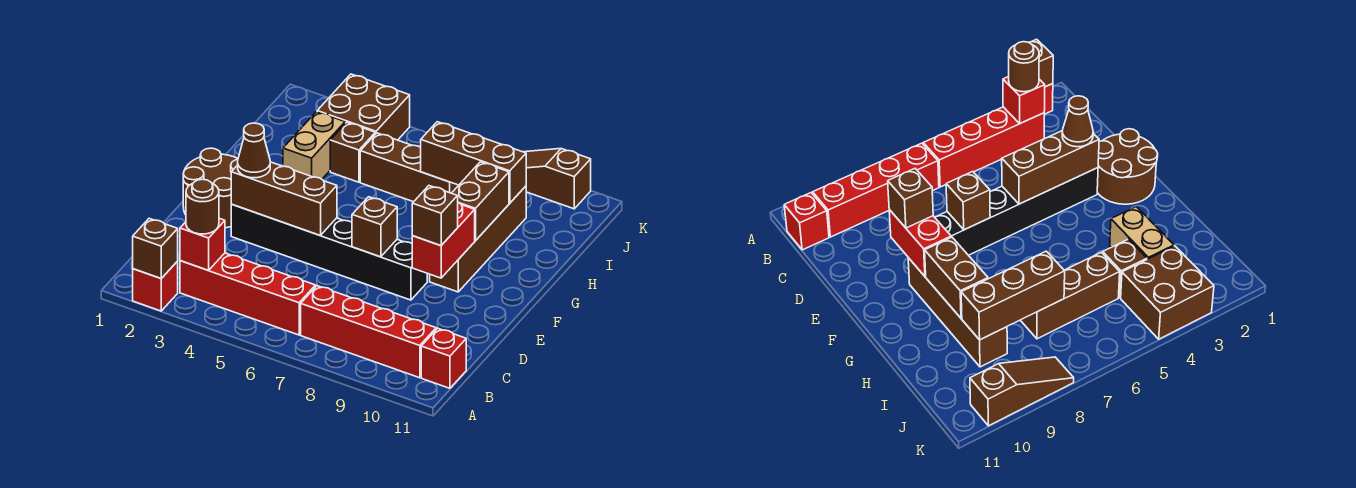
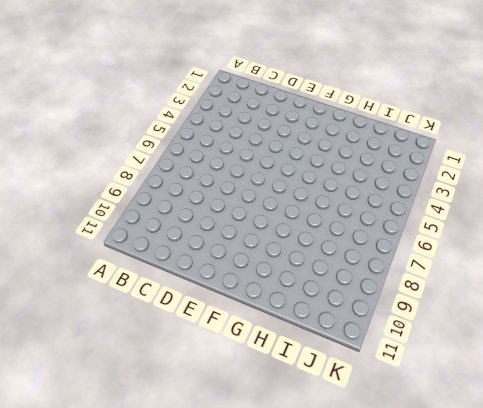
none -> red 1x1 brick [133,261,178,311]
none -> red 1x4 brick [180,253,316,335]
none -> red 1x4 brick [301,286,436,378]

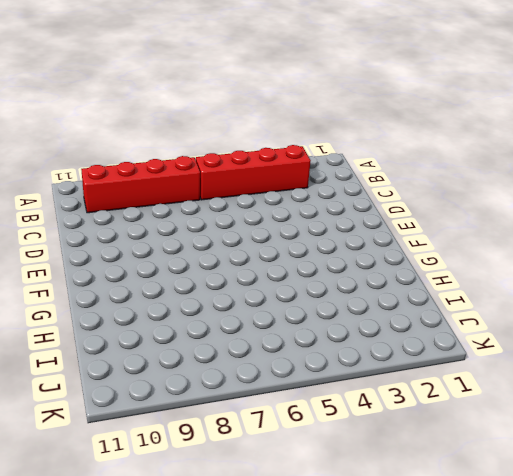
none -> red 1x1 brick [133,261,178,311]
none -> red 1x1 brick [421,328,466,388]
none -> brown 2x2 round brick [183,148,238,228]

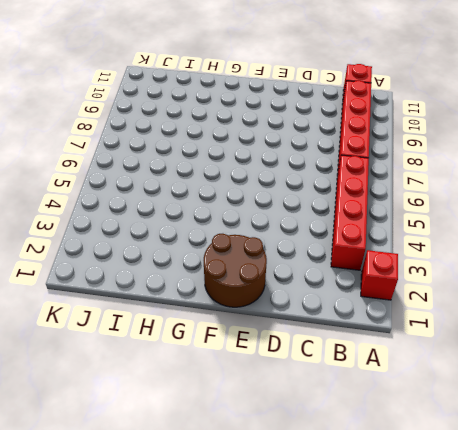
none -> black 1x6 brick [231,205,427,300]
none -> brown 1x4 brick [430,186,526,292]
none -> tan 1x2 brick [283,112,345,179]

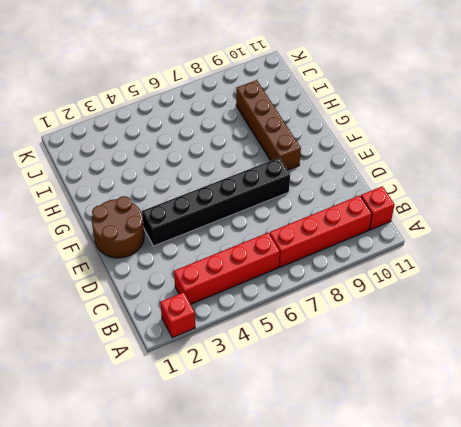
none -> tan 1x2 brick [283,112,345,179]
none -> brown 1x1 brick [330,122,375,182]
none -> brown 1x3 brick [360,133,459,202]

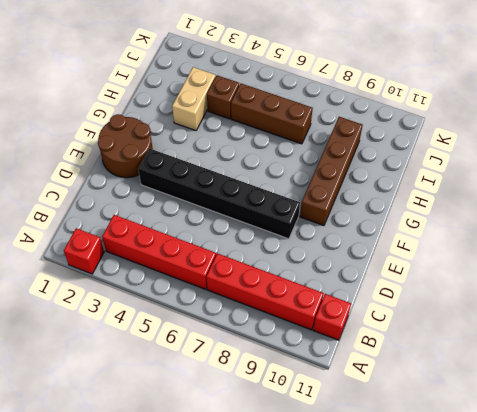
none -> brown 2x2 brick [317,74,410,140]
none -> brown 1x3 slope [524,149,591,209]
none -> brown 1x1 brick [133,218,178,278]

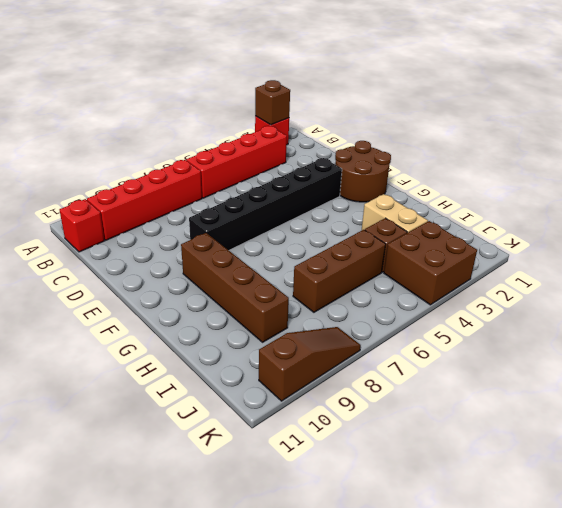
none -> red 1x1 brick [180,218,225,270]
none -> brown 1x3 brick [231,162,337,235]
none -> brown 1x1 brick [352,197,397,257]

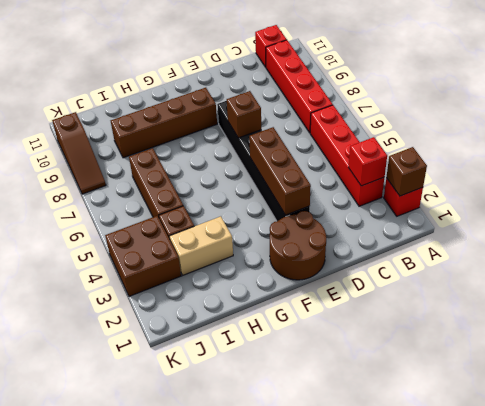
none -> red 1x2 brick [412,203,475,278]
none -> brown 1x2 brick [452,162,509,241]
none -> brown 1x3 brick [421,122,526,203]

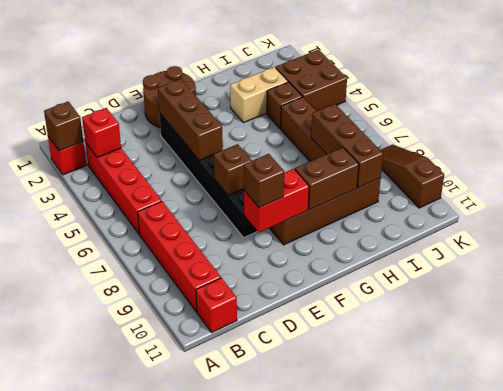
none -> brown 1x1 round brick [186,179,219,234]
none -> brown 1x1 cone [238,123,270,178]

